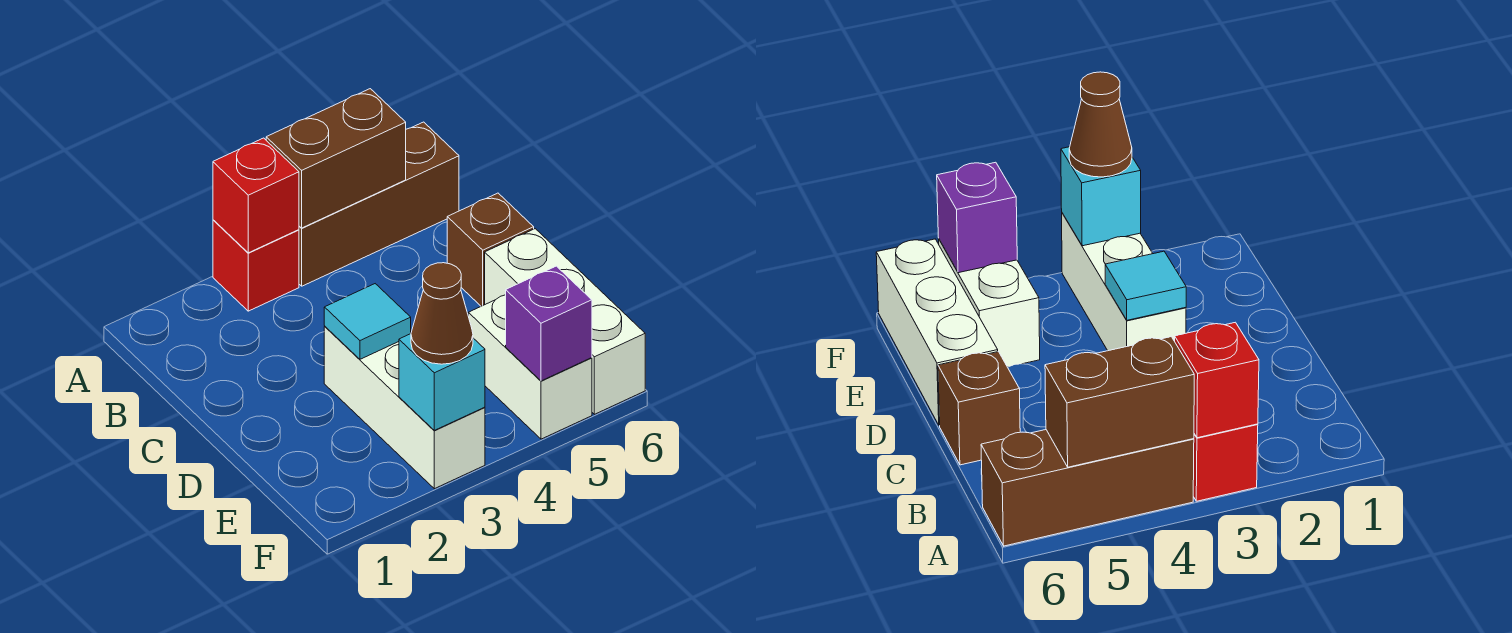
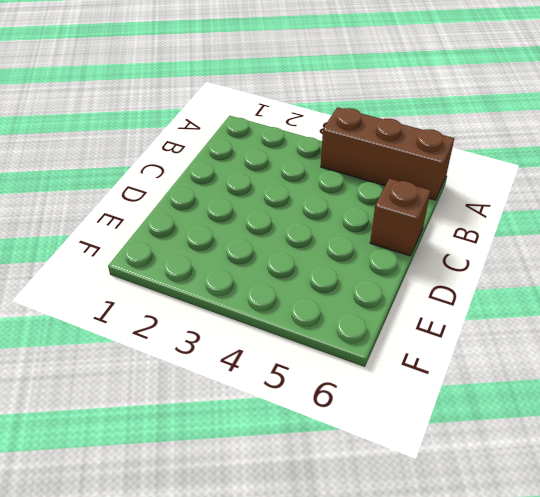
none -> red 1x1 brick [213,220,299,311]
none -> white 1x3 brick [324,327,485,489]
none -> white 1x3 brick [485,229,645,414]

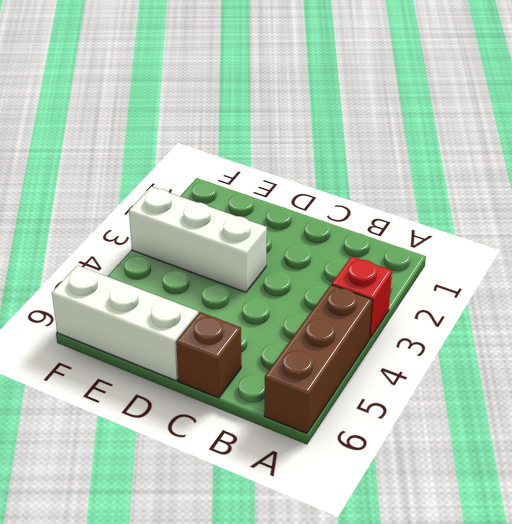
none -> white 1x2 brick [468,295,592,439]
none -> red 1x1 brick [213,138,299,253]
none -> brown 1x2 brick [266,89,406,228]

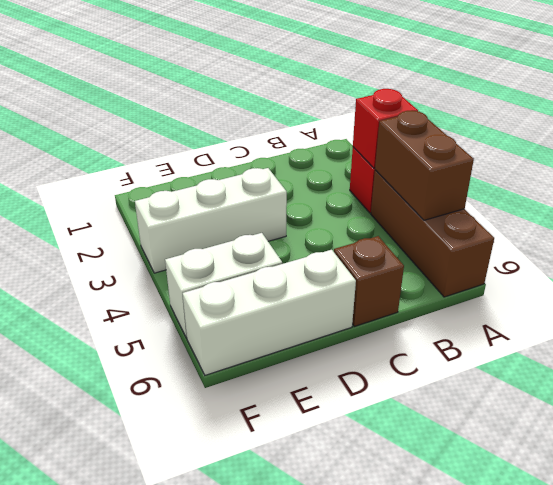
none -> cyan 1x1 tile [324,284,411,359]
none -> cyan 1x1 brick [399,334,485,430]
none -> purple 1x1 brick [506,266,592,381]

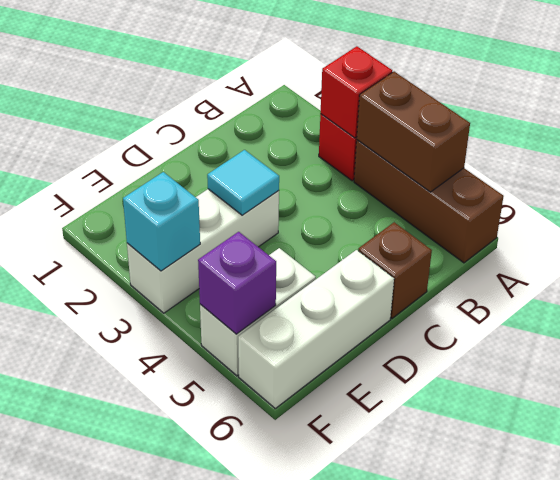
none -> brown 1x1 cone [411,263,473,364]

